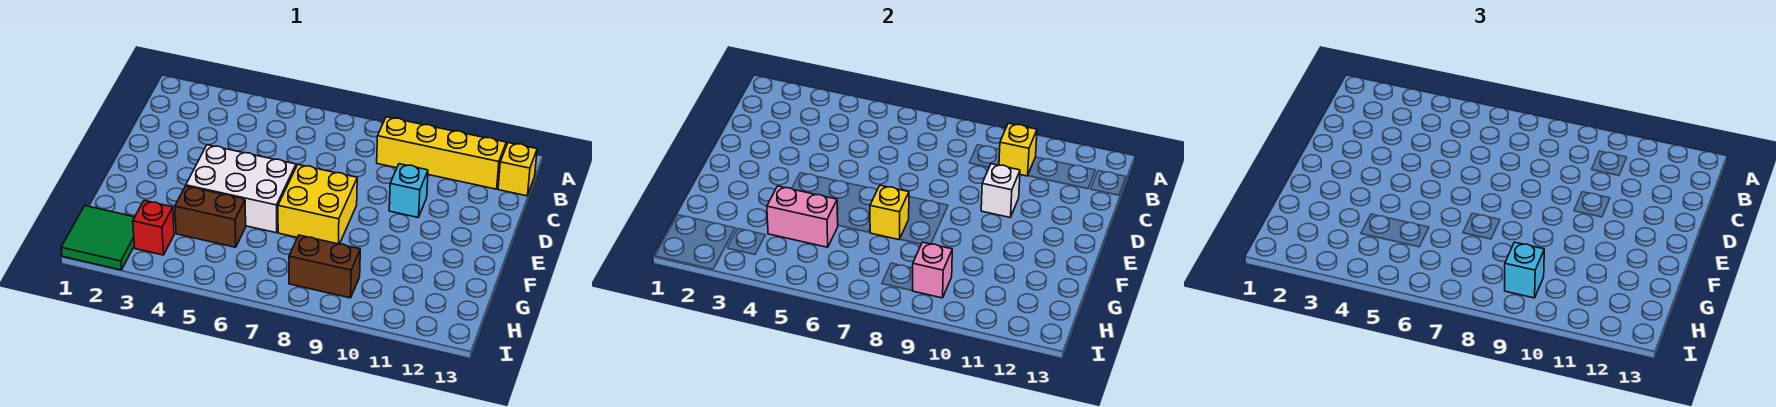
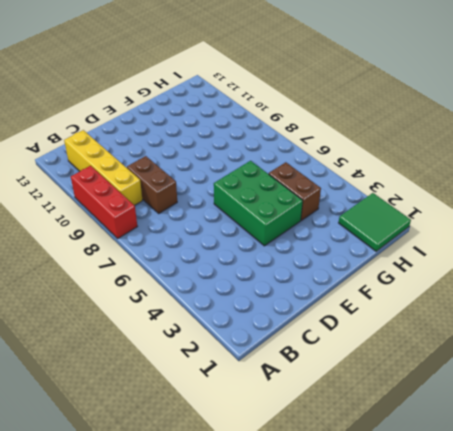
red 1x3 brick [71,166,137,238] -> none
brown 1x2 brick [127,156,177,213] -> brown 1x2 brick moved to [289,235,360,298]
green 2x3 brick [214,161,303,246] -> white 2x3 brick [186,145,296,233]
none -> yellow 1x1 brick [498,143,537,196]
none -> cyan 1x1 brick [389,164,428,217]
none -> yellow 2x2 brick [278,165,357,244]

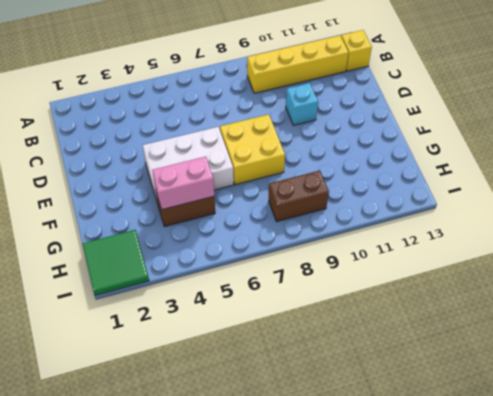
none -> red 1x1 brick [133,201,174,255]
none -> yellow 1x1 brick [999,123,1037,176]
none -> white 1x1 brick [981,164,1020,217]

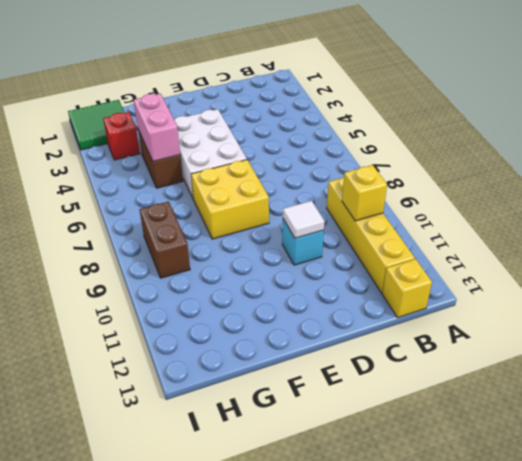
white 1x1 tile [283,201,324,238] -> white 1x1 brick [981,164,1020,217]
none -> yellow 1x1 brick [870,185,909,240]
none -> pink 1x1 brick [913,242,952,298]
none -> cyan 1x1 brick [1505,242,1544,298]

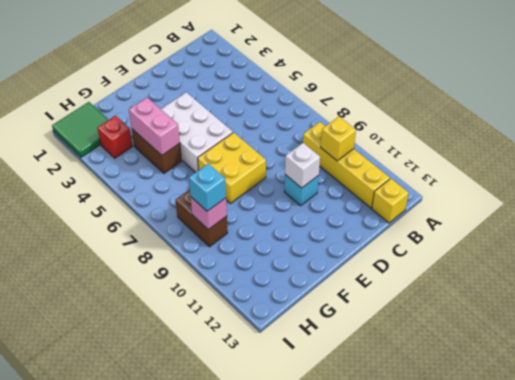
none -> yellow 1x1 brick [870,185,909,240]

